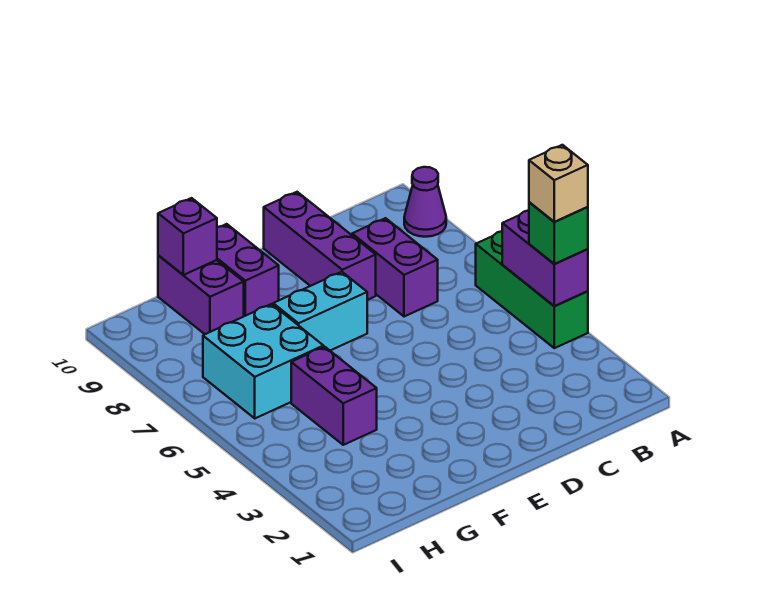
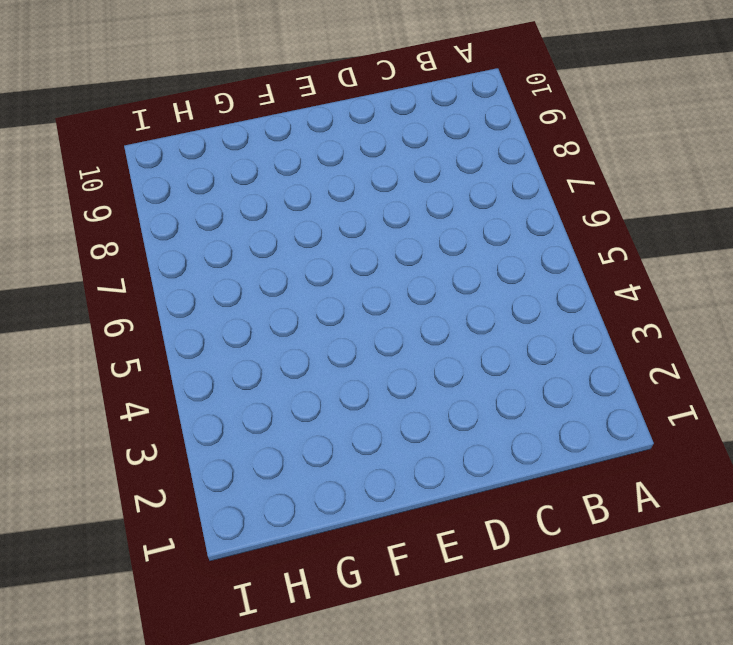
none -> green 1x3 brick [476,231,588,348]
none -> purple 1x1 cone [404,167,446,237]
none -> purple 1x2 brick [352,218,438,317]

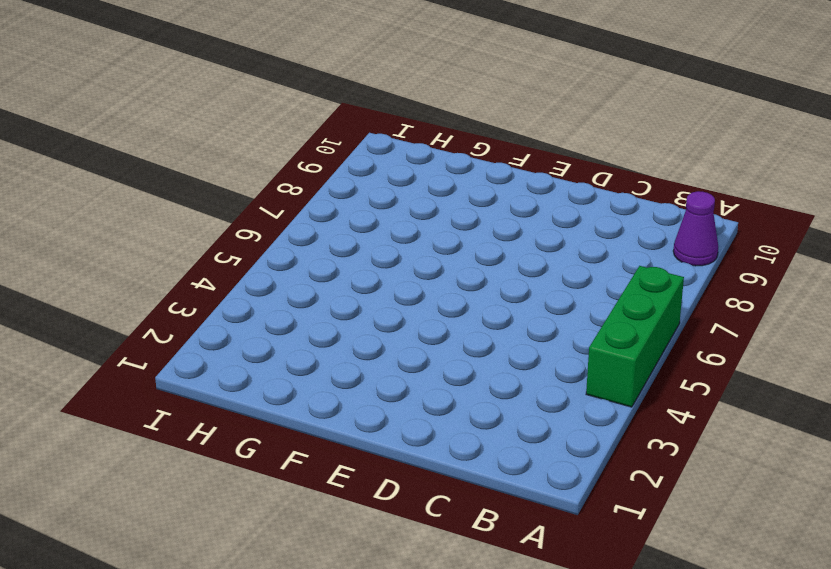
none -> purple 1x2 brick [352,218,438,317]
none -> purple 1x3 brick [264,192,376,300]
none -> cyan 1x2 brick [273,272,367,350]

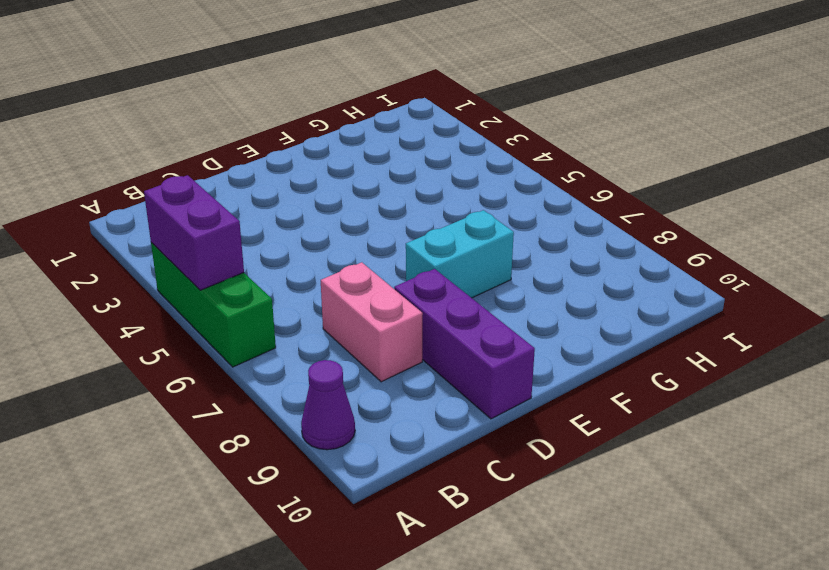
pink 1x2 brick [321,262,423,382] -> purple 1x2 brick [352,218,438,317]
none -> purple 1x2 brick [217,224,279,316]
none -> purple 1x2 brick [291,347,377,445]
none -> cyan 2x2 brick [203,304,323,418]

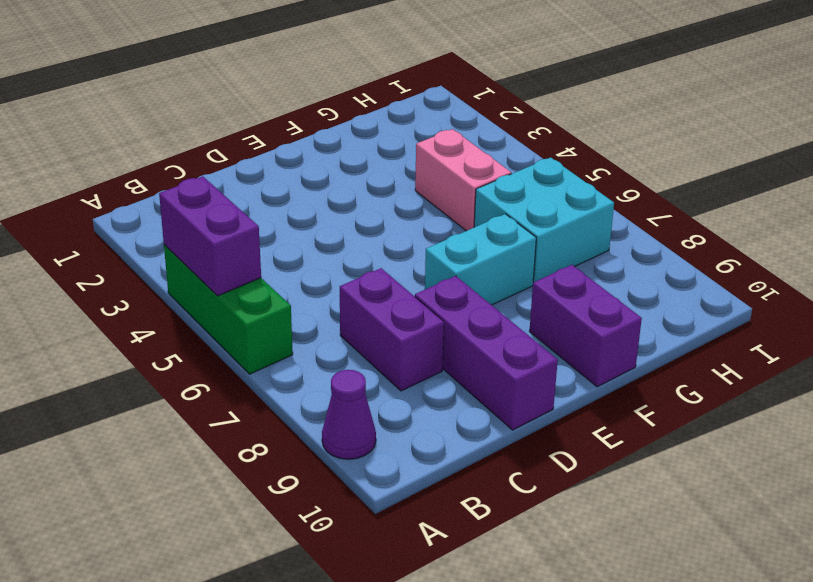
pink 1x2 brick [415,129,511,231] -> purple 1x2 brick [291,347,377,445]
none -> purple 1x2 brick [158,255,244,334]
none -> purple 1x1 brick [158,198,217,275]
none -> green 1x1 brick [529,202,588,264]

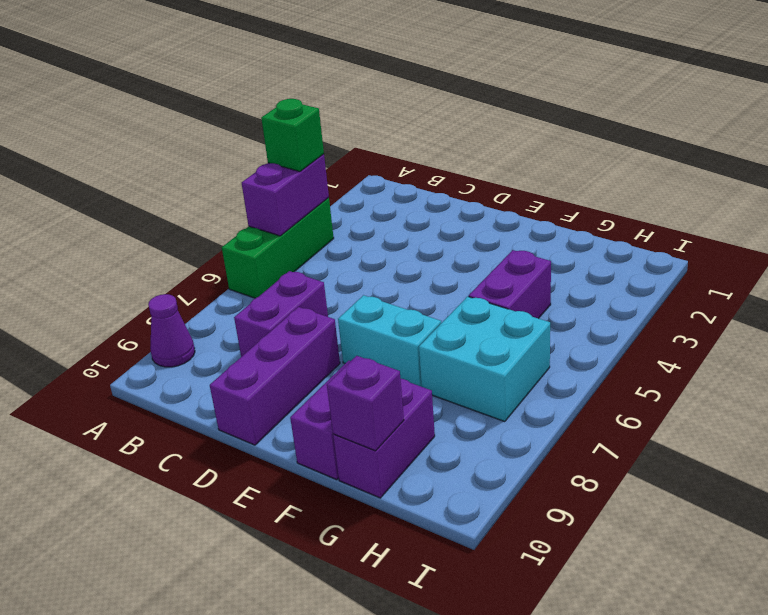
none -> tan 1x1 brick [529,145,588,222]

